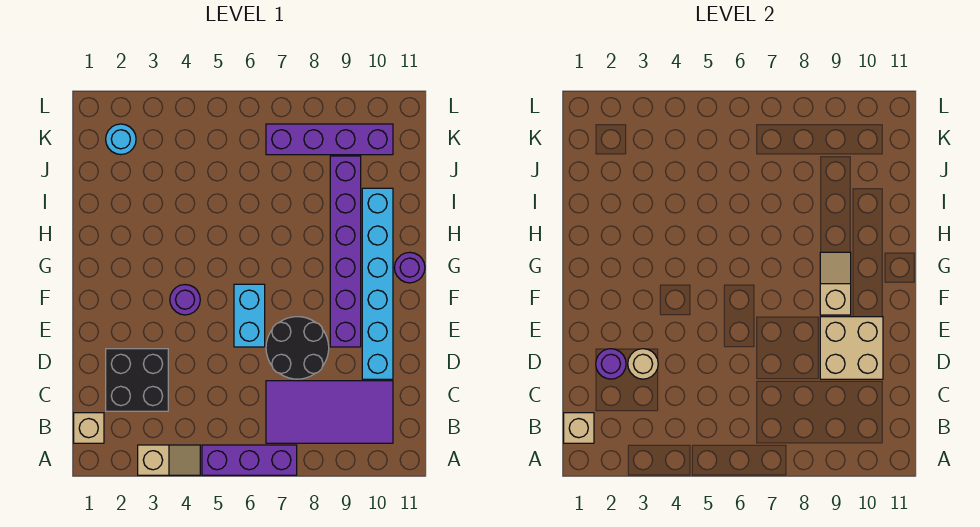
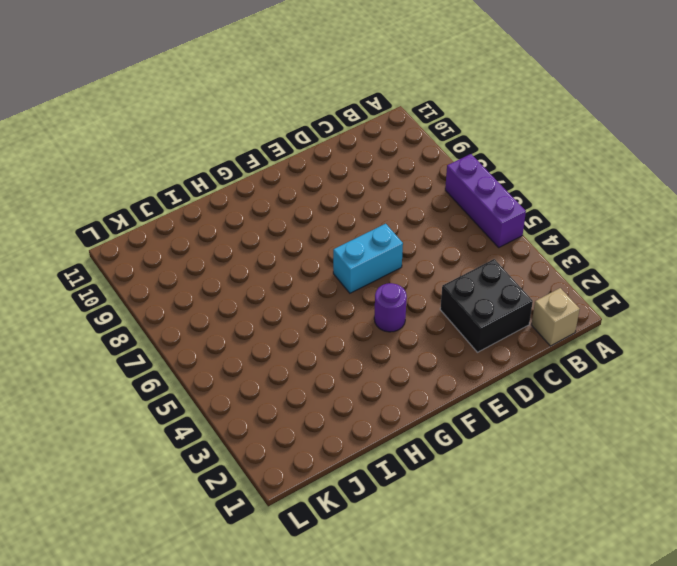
none -> tan 1x2 slope [138,445,200,475]
none -> purple 2x4 tile [266,381,393,443]
none -> black 2x2 round brick [266,317,329,379]

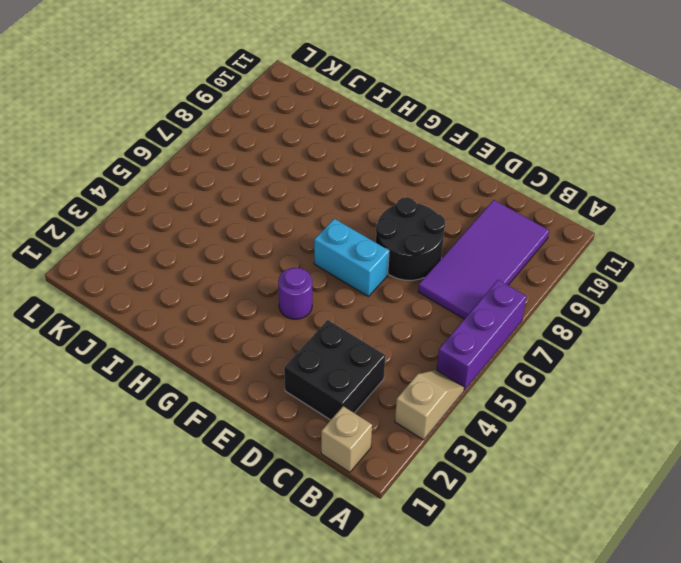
none -> cyan 1x6 brick [362,188,393,379]
none -> purple 1x6 brick [330,156,361,347]
none -> purple 1x1 round brick [394,252,425,283]

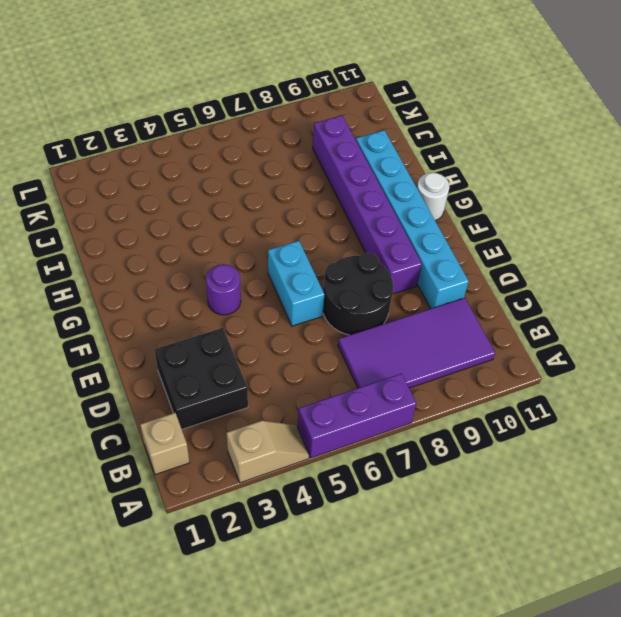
white 1x1 round brick [417,173,449,221] -> purple 1x1 round brick [394,252,425,283]
none -> cyan 1x1 round brick [106,124,136,155]
none -> purple 1x4 brick [266,124,393,155]
none -> tan 1x1 brick [564,413,594,443]

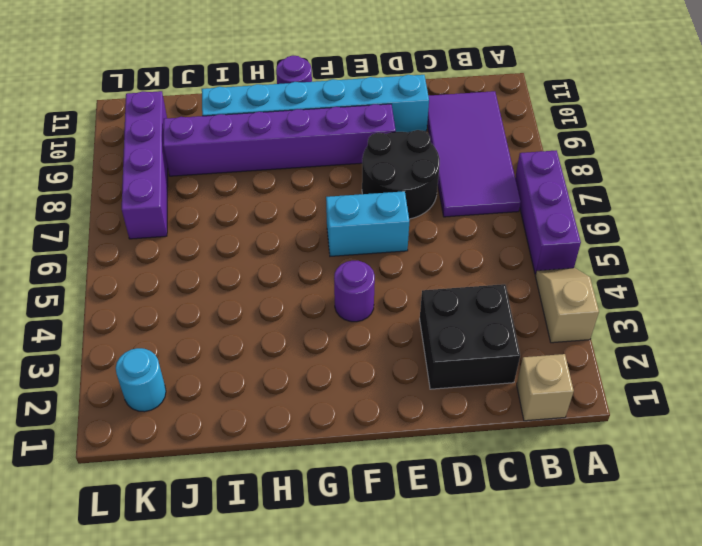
none -> tan 1x1 brick [564,413,594,443]
none -> purple 1x1 round brick [596,349,626,379]
none -> tan 1x1 round brick [628,349,658,379]

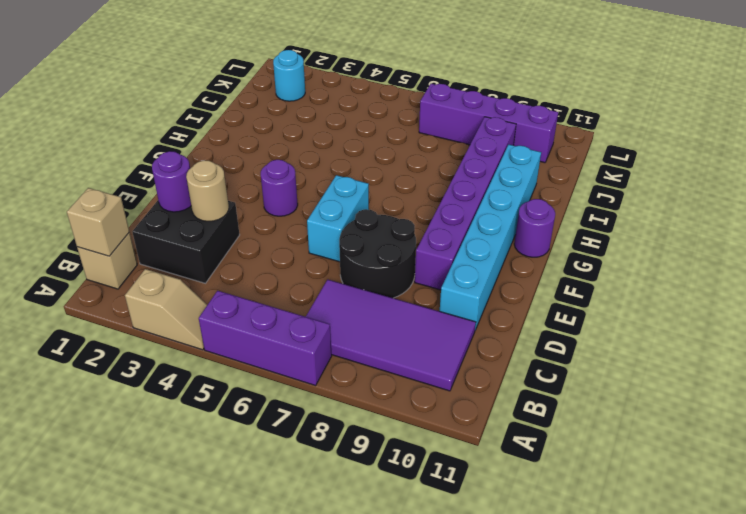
none -> tan 2x2 brick [820,317,883,379]
none -> tan 1x2 slope [820,252,851,315]

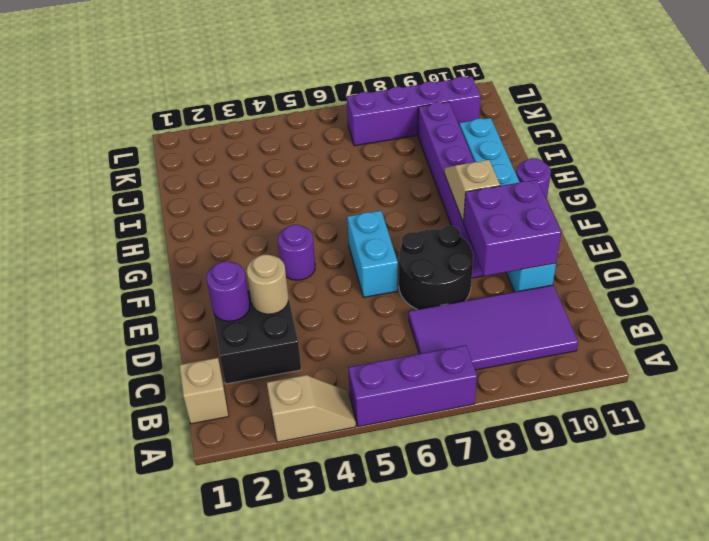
purple 2x2 brick [464,180,561,276] -> tan 2x2 brick [820,317,883,379]
none -> cyan 1x1 round brick [106,124,136,155]
none -> tan 1x1 brick [564,413,594,443]

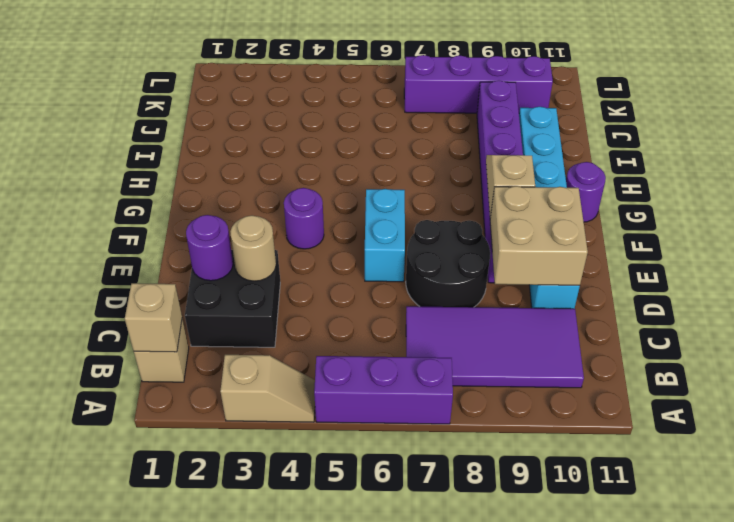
none -> cyan 1x1 round brick [106,124,136,155]

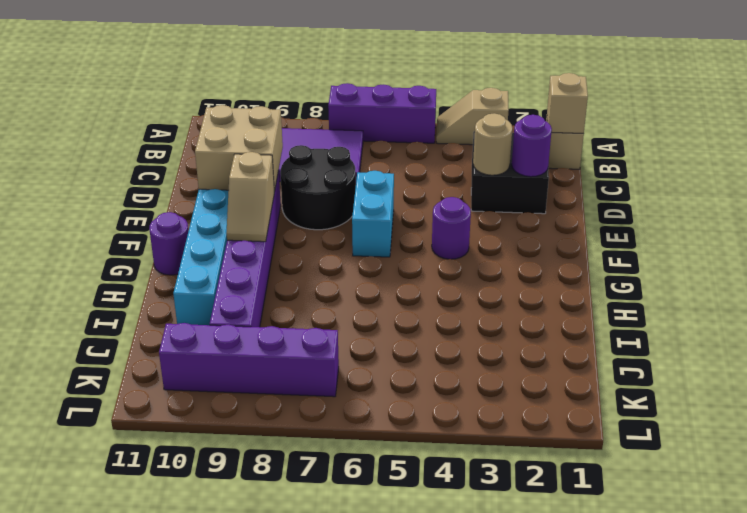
none -> cyan 1x1 round brick [106,124,136,155]

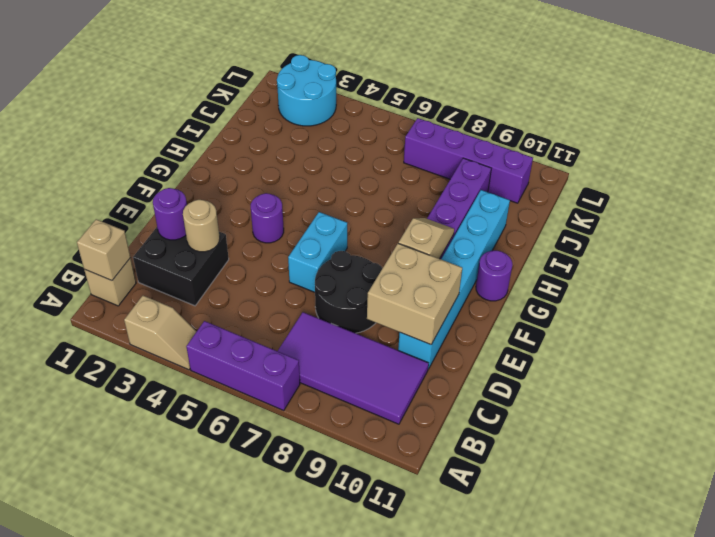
cyan 2x2 round brick [277,55,336,126] -> cyan 1x1 round brick [106,124,136,155]

